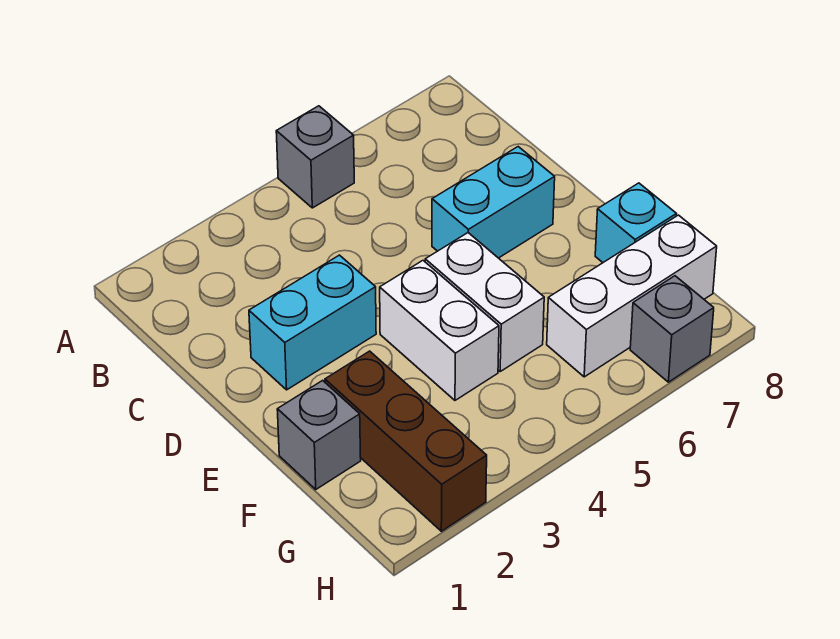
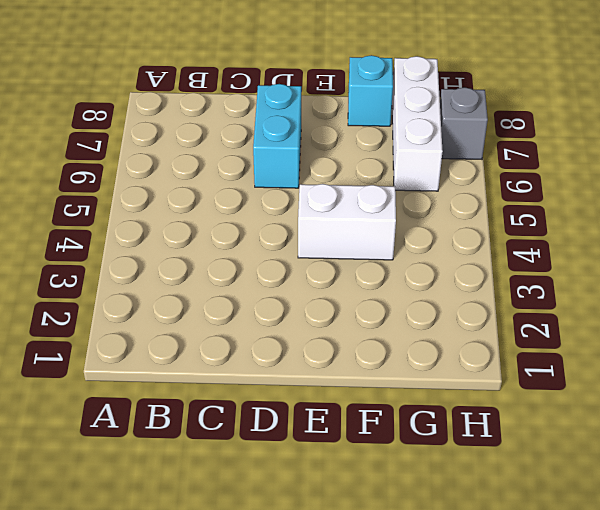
none -> grey 1x1 brick [276,106,354,208]
none -> cyan 1x2 brick [249,255,376,390]

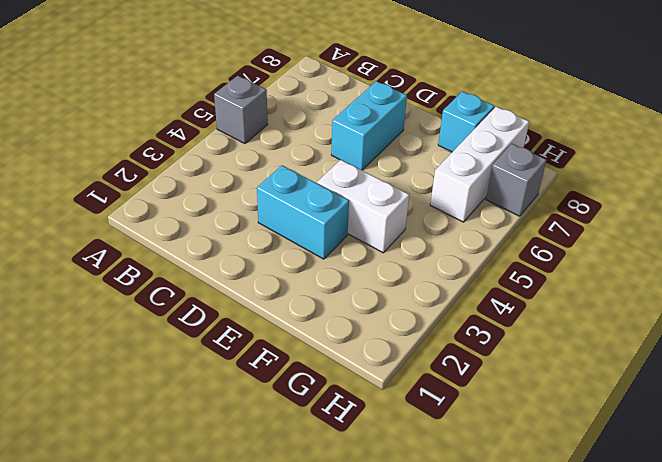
cyan 1x2 brick [257,165,349,259] -> cyan 1x2 brick turned to [249,255,376,390]
none -> white 1x2 brick [425,233,544,371]
none -> grey 1x1 brick [277,380,361,489]

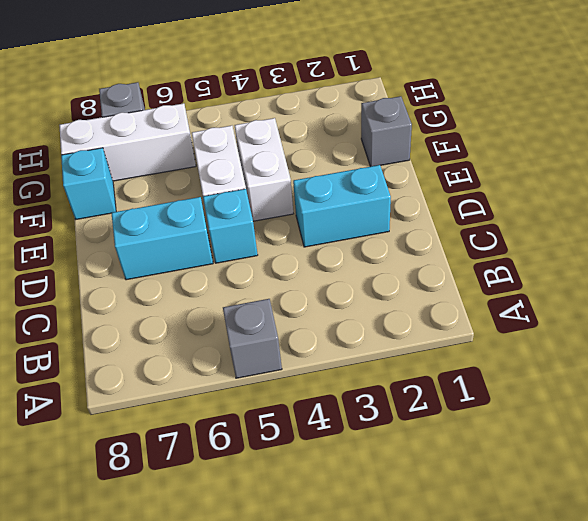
cyan 1x1 brick [203,189,258,263] -> none
none -> brown 1x3 brick [325,351,487,531]

